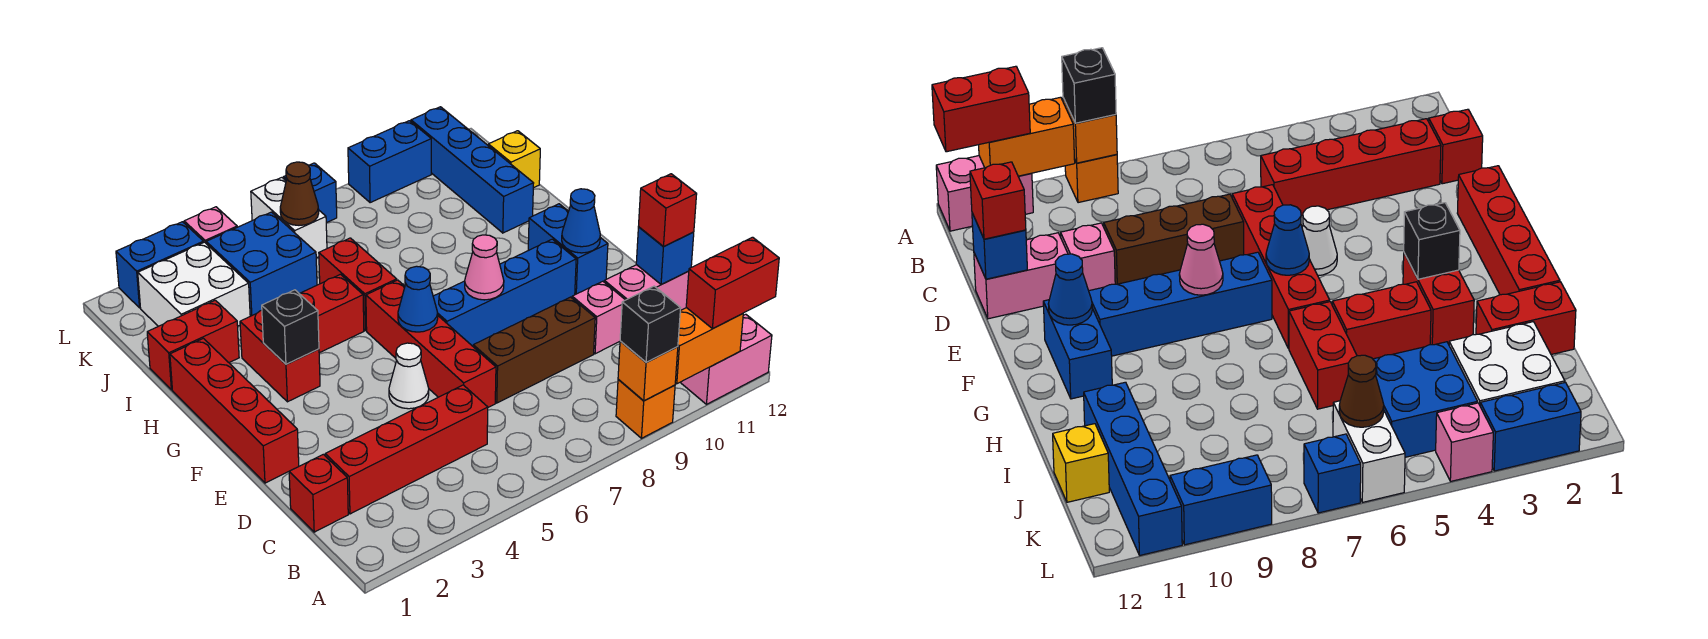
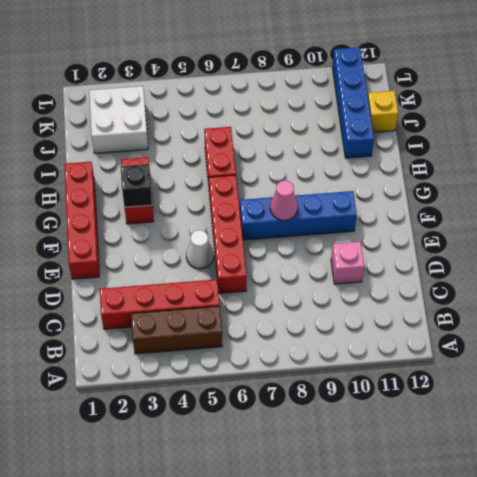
brown 1x3 brick [131,306,222,354] -> brown 1x3 brick moved to [473,297,595,403]
none -> orange 1x1 brick [616,380,675,438]
none -> pink 1x2 brick [681,314,772,404]
none -> red 1x1 brick [289,454,348,532]
none -> pink 1x2 brick [604,265,689,311]

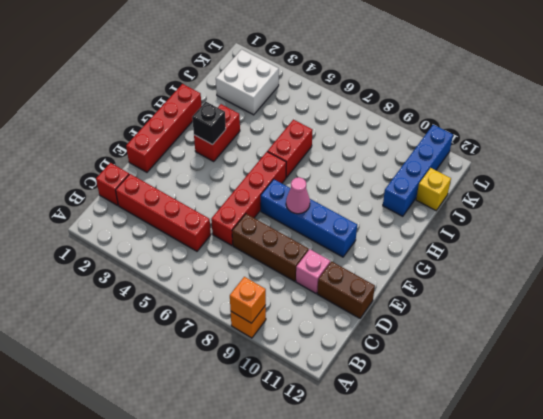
brown 1x2 brick [317,261,375,318] -> pink 1x2 brick [604,265,689,311]
none -> pink 1x2 brick [681,314,772,404]
none -> white 1x1 cone [389,343,429,409]
none -> blue 1x2 brick [528,204,608,294]
none -> red 1x2 brick [299,274,364,353]

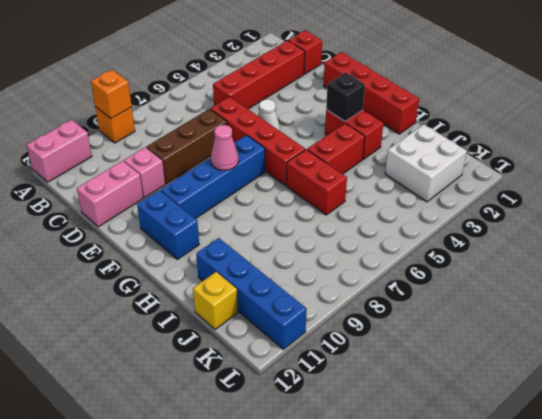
none -> red 1x2 brick [147,300,239,390]
none -> blue 2x2 brick [206,212,317,316]
none -> white 1x2 brick [251,178,327,258]
none -> blue 1x2 brick [116,222,204,308]

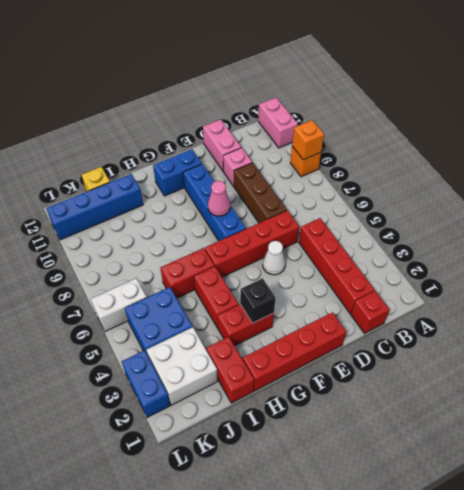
none -> pink 1x1 brick [184,207,237,243]
none -> blue 1x1 brick [284,163,337,223]
none -> blue 1x2 brick [348,121,431,203]
none -> orange 1x2 brick [675,308,743,384]

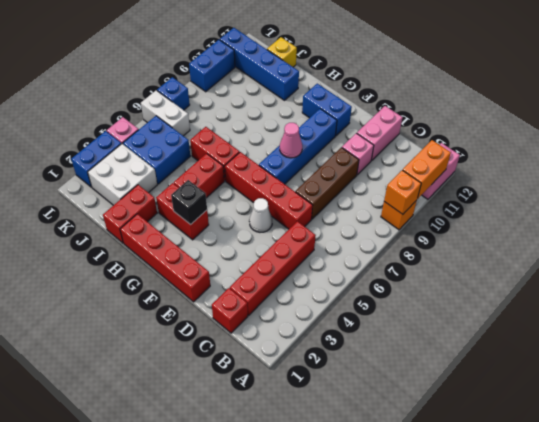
none -> blue 1x1 brick [636,227,694,285]
none -> blue 1x1 cone [398,266,438,332]
none -> blue 1x1 cone [562,189,600,253]
none -> brown 1x1 cone [280,162,319,225]

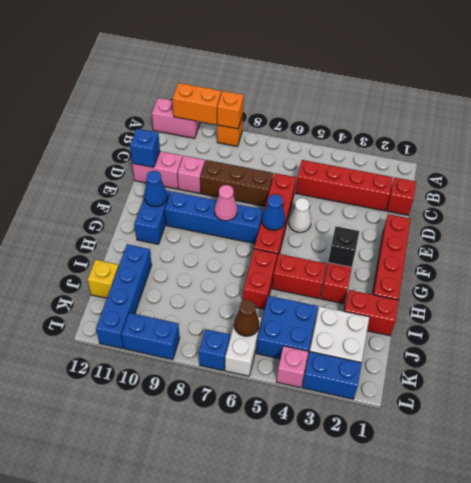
none -> black 1x1 brick [620,286,681,363]
none -> red 1x2 brick [686,237,779,329]
none -> red 1x1 brick [638,174,697,246]

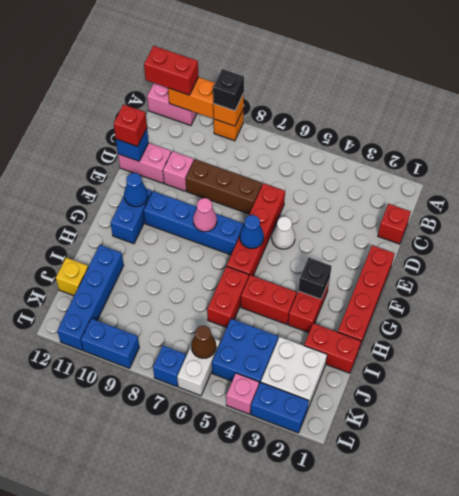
none -> red 1x4 brick [325,385,488,514]

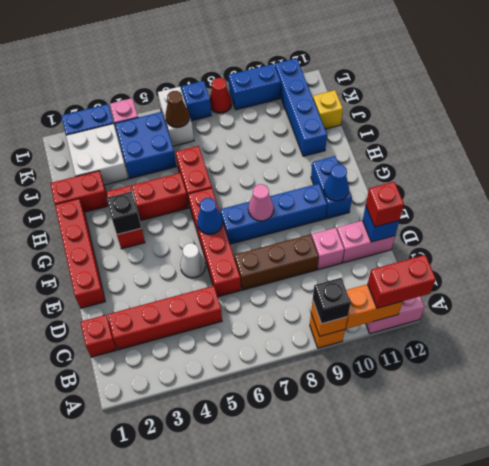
red 1x1 cone [210,78,232,113] -> none

